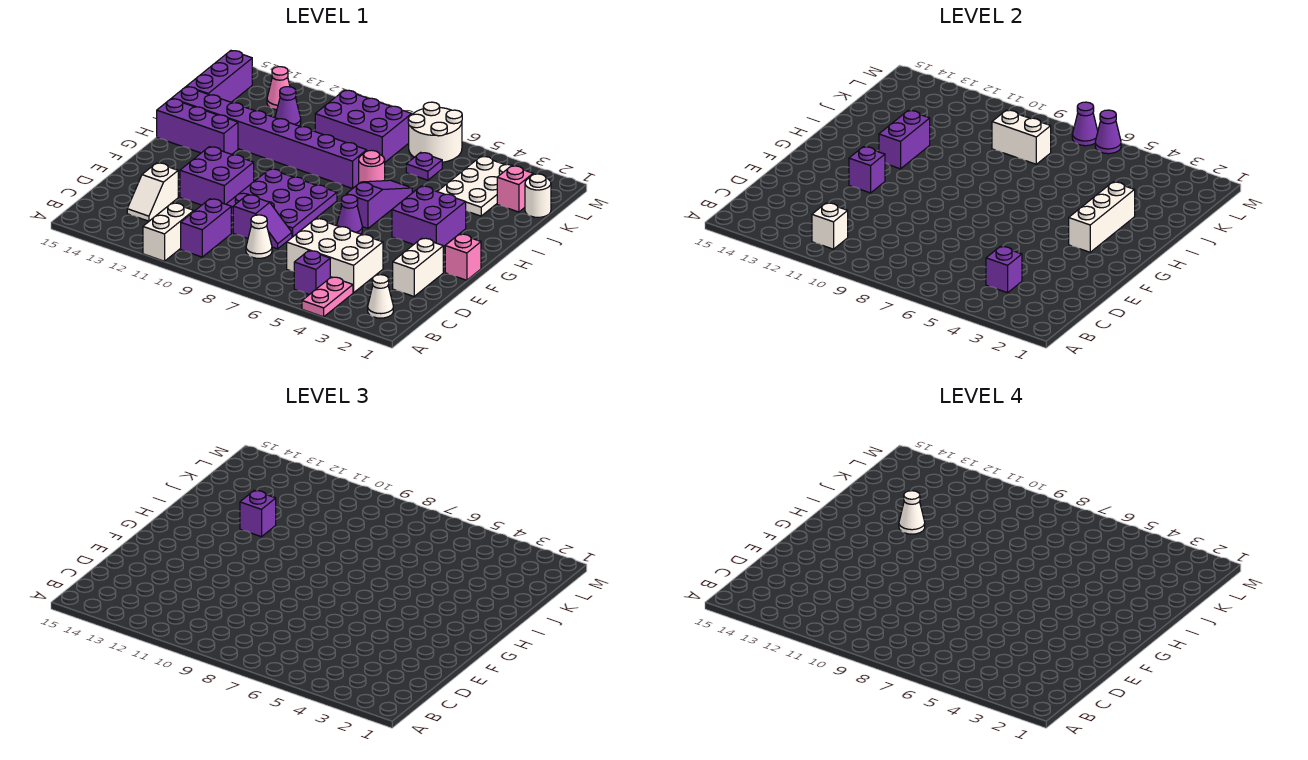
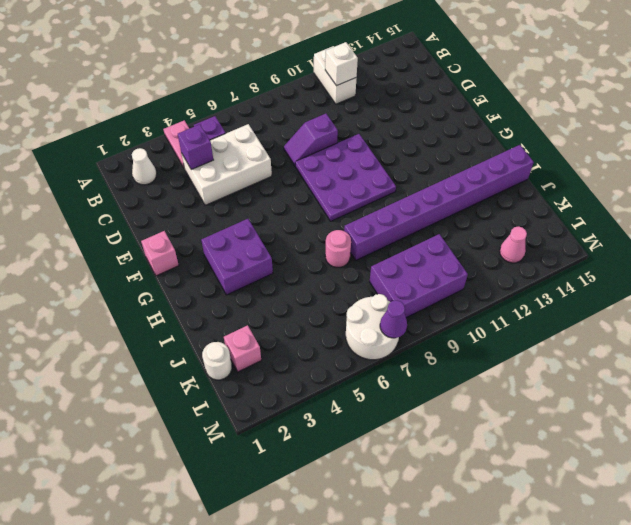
none -> purple 1x2 brick [181,199,231,257]
none -> white 1x1 cone [246,215,272,258]
none -> white 1x2 slope [127,163,178,221]
none -> white 1x2 brick [393,238,443,296]

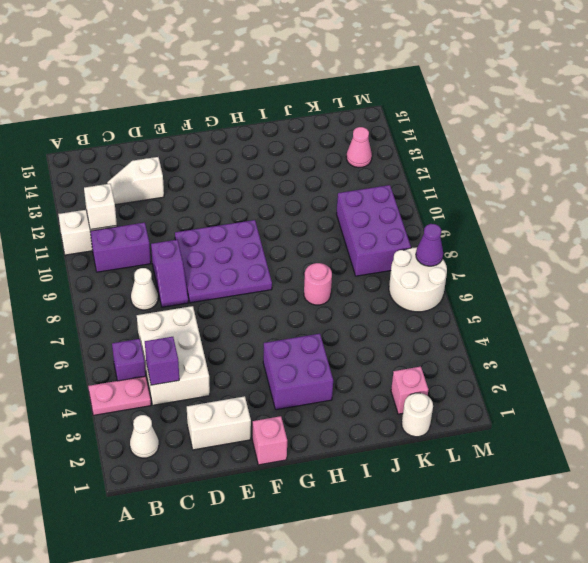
none -> purple 2x2 brick [180,147,254,205]
none -> purple 1x1 cone [337,195,362,234]
none -> purple 1x3 slope [346,180,412,228]
none -> purple 1x3 brick [157,99,238,154]

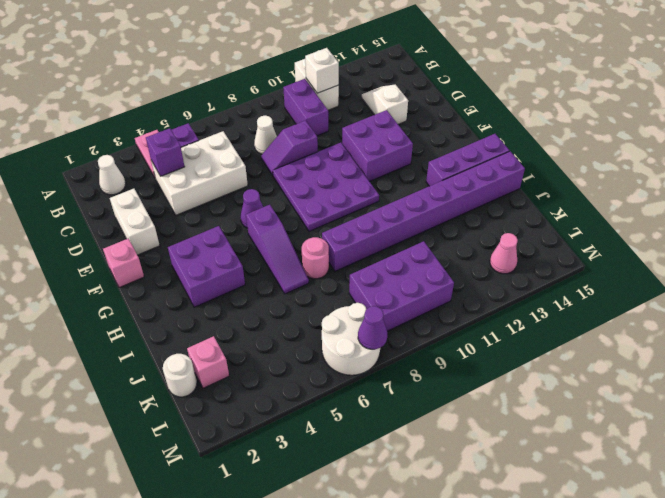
none -> white 2x3 plate [437,156,513,216]
none -> purple 1x3 brick [187,51,252,102]
none -> purple 1x1 plate [406,152,442,180]
none -> purple 1x1 cone [275,87,301,126]

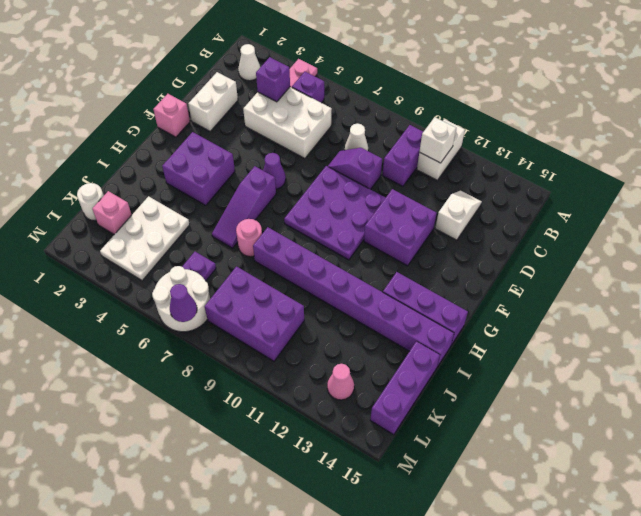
none -> purple 1x1 cone [275,87,301,126]
none -> purple 1x1 brick [849,147,885,193]
none -> white 1x3 brick [1069,182,1135,252]
none -> purple 1x2 brick [879,111,930,169]

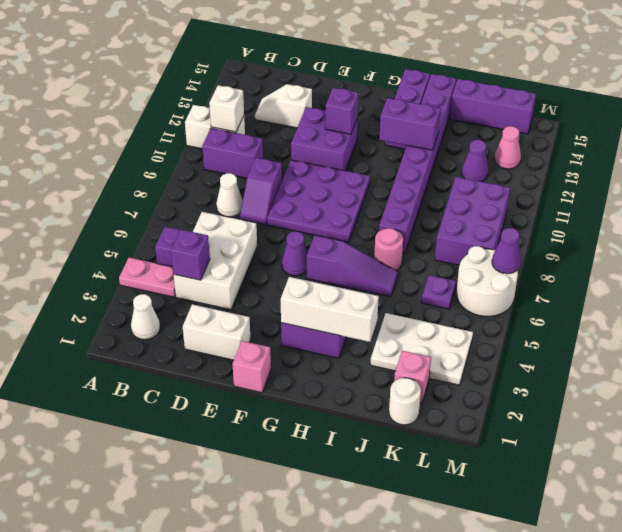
none -> white 1x2 brick [992,110,1051,164]
none -> purple 1x1 cone [1095,110,1121,154]
none -> purple 1x1 brick [240,491,276,537]
none -> white 1x1 cone [899,491,925,534]

